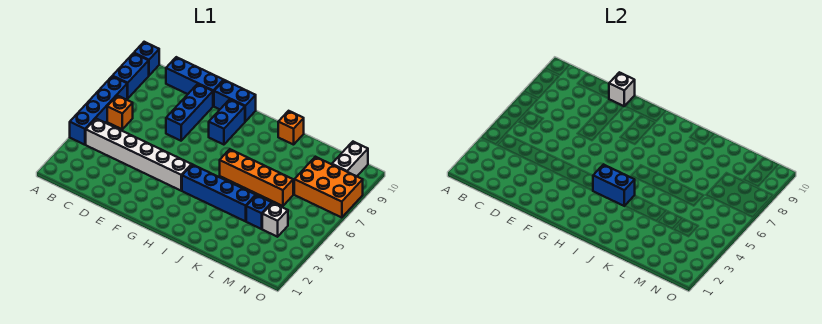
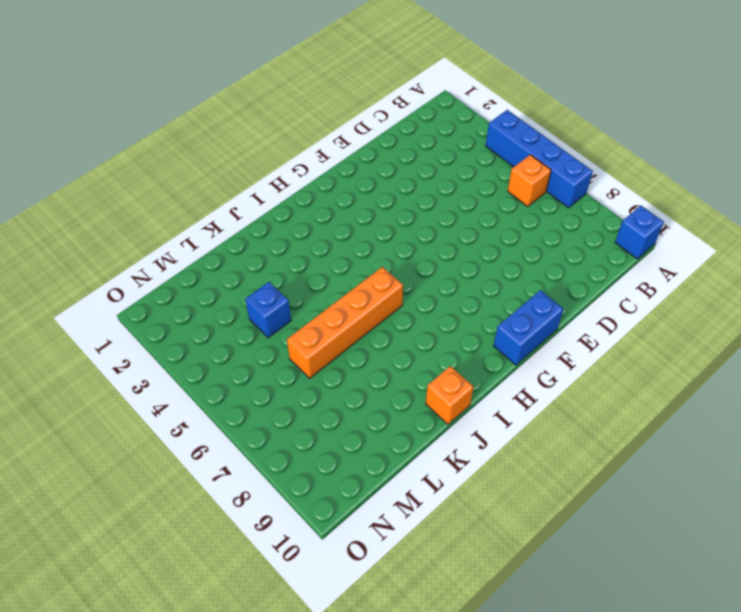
none -> blue 1x2 brick [113,53,149,98]
none -> white 1x6 brick [86,119,192,191]
none -> blue 1x3 brick [166,57,224,106]

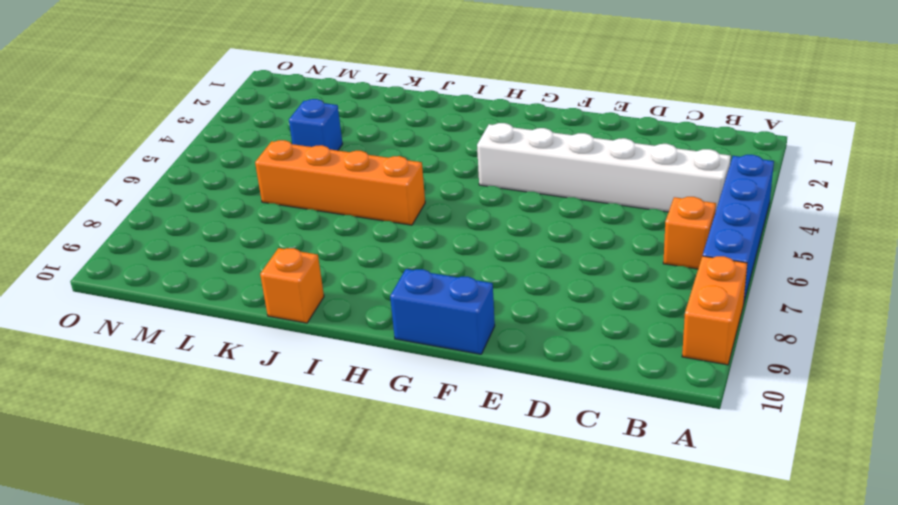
orange 1x2 brick [682,256,747,365] -> blue 1x2 brick [113,53,149,98]
none -> blue 1x1 brick [134,42,159,75]
none -> blue 1x3 brick [166,57,224,106]
none -> blue 1x3 brick [166,84,213,141]

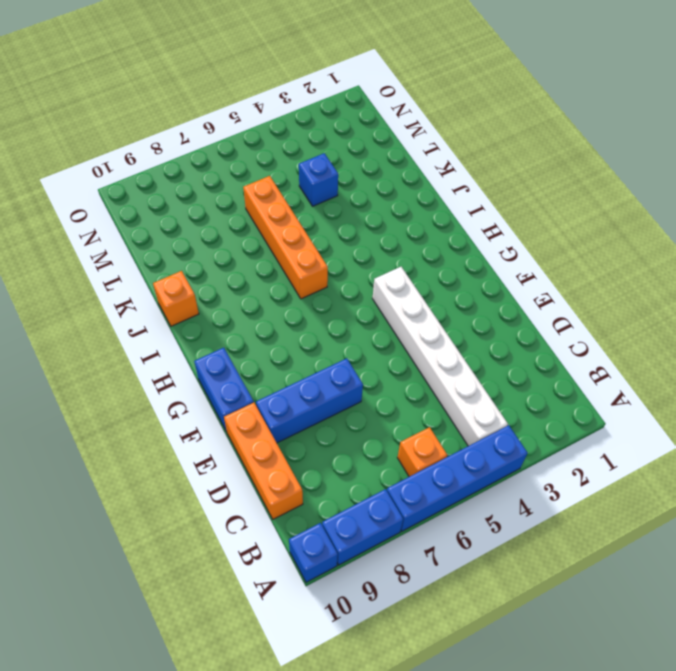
orange 1x3 brick [224,403,303,519] -> blue 1x3 brick [166,57,224,106]
none -> blue 1x2 brick [209,99,245,145]
none -> blue 1x4 brick [182,164,256,221]
none -> white 1x1 brick [262,203,288,237]

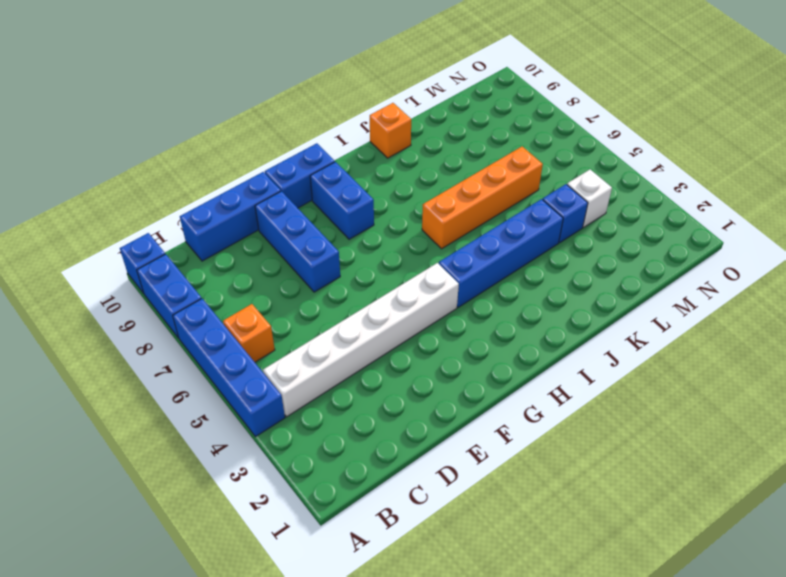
none -> orange 2x3 brick [294,157,363,218]
none -> white 1x2 brick [332,142,368,176]
none -> white 1x1 brick [609,72,635,106]

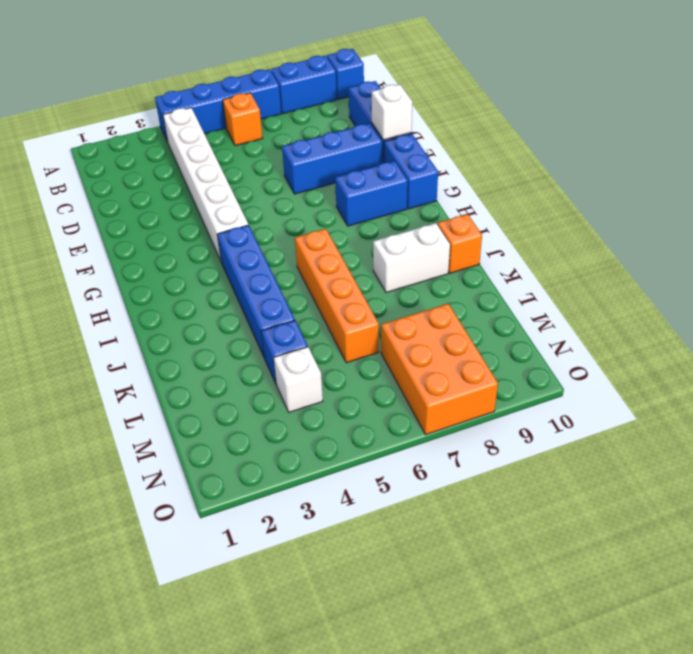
white 1x2 brick [373,223,450,293] -> white 1x2 brick moved to [332,142,368,176]
none -> blue 1x2 brick [593,164,635,206]

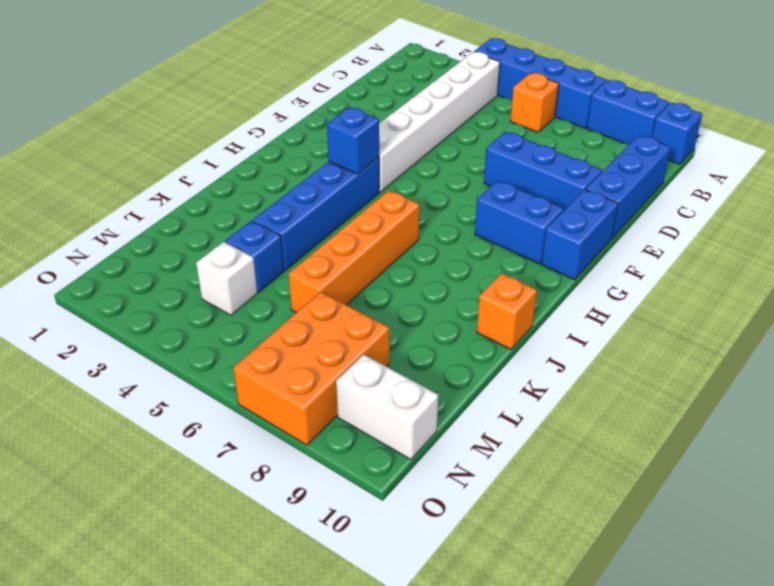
blue 1x1 brick [327,107,379,174] -> blue 1x2 brick [593,164,635,206]
none -> white 1x1 brick [609,72,635,106]

